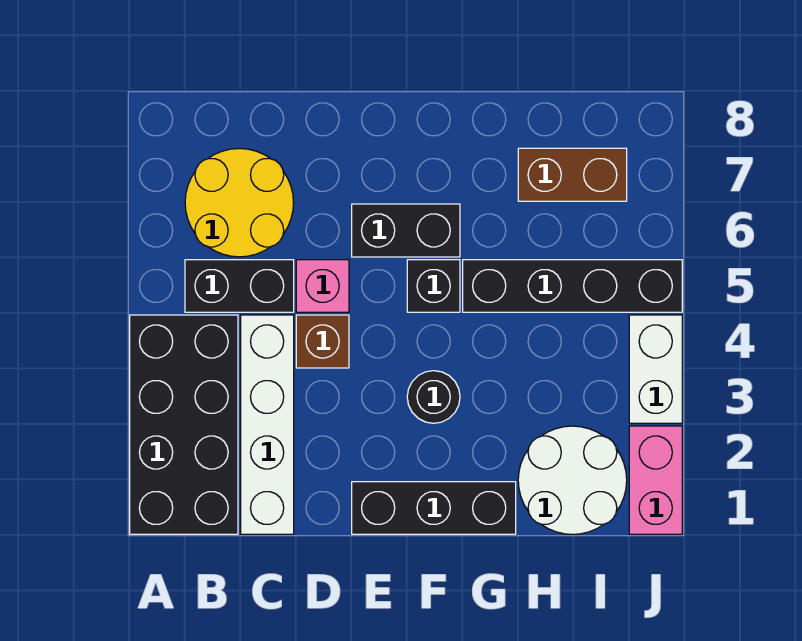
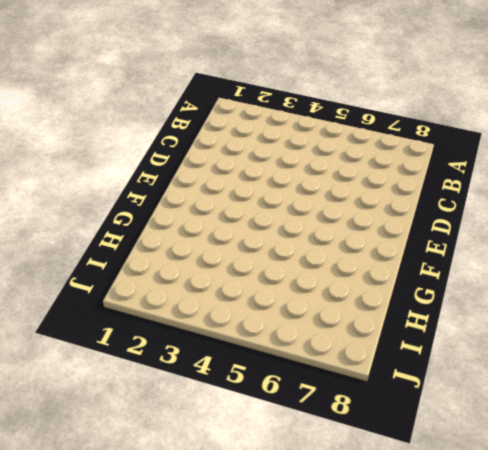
none -> black 2x4 brick [130,315,238,534]
none -> black 1x2 brick [185,260,294,312]
none -> yellow 2x2 round brick [185,149,294,257]

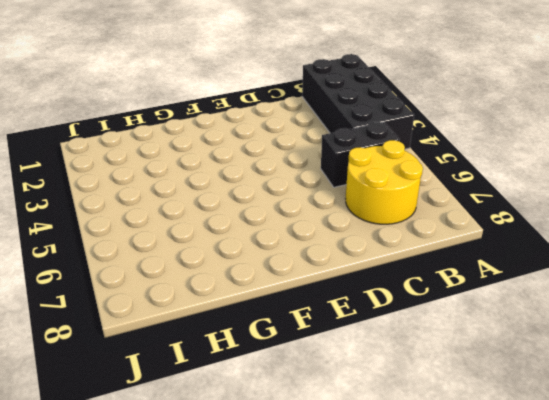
none -> white 1x4 brick [241,315,294,534]
none -> brown 1x1 brick [296,315,349,368]
none -> pink 1x1 brick [296,260,349,312]

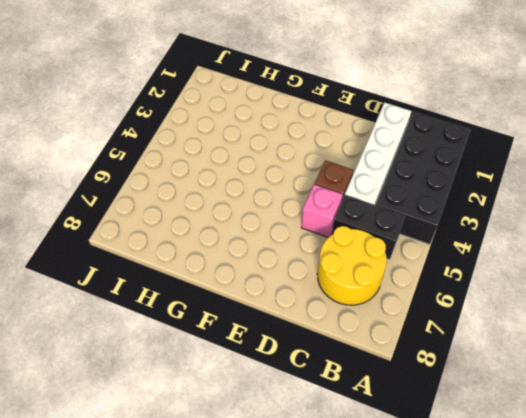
none -> black 1x3 brick [352,482,516,534]
none -> black 1x2 brick [352,204,460,257]
none -> black 1x1 round brick [407,371,460,423]

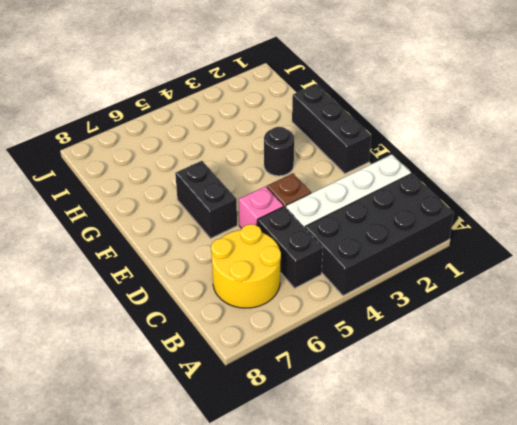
none -> black 1x1 brick [407,260,460,312]
none -> black 1x4 brick [463,260,682,312]
none -> white 2x2 round brick [518,426,627,534]

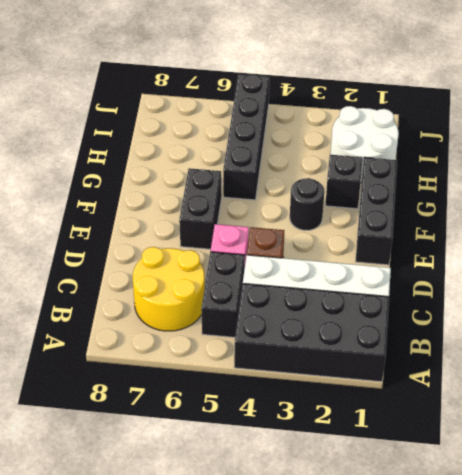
black 1x1 brick [325,155,362,209] -> black 1x1 brick moved to [407,260,460,312]
none -> brown 1x2 brick [518,148,627,201]
none -> pink 1x2 brick [629,426,682,534]
none -> white 1x2 brick [629,315,682,423]

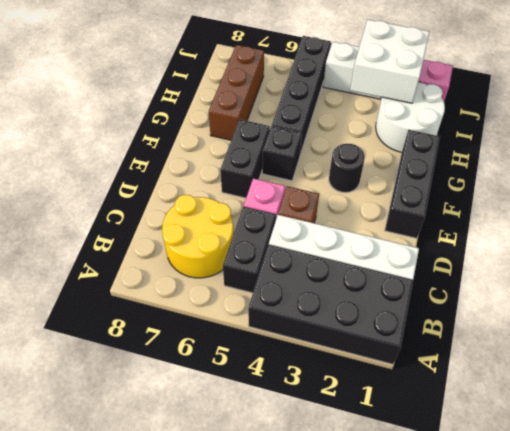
brown 1x3 brick [209,45,264,140] -> brown 1x2 brick [518,148,627,201]
white 2x2 brick [350,19,429,103] -> none

